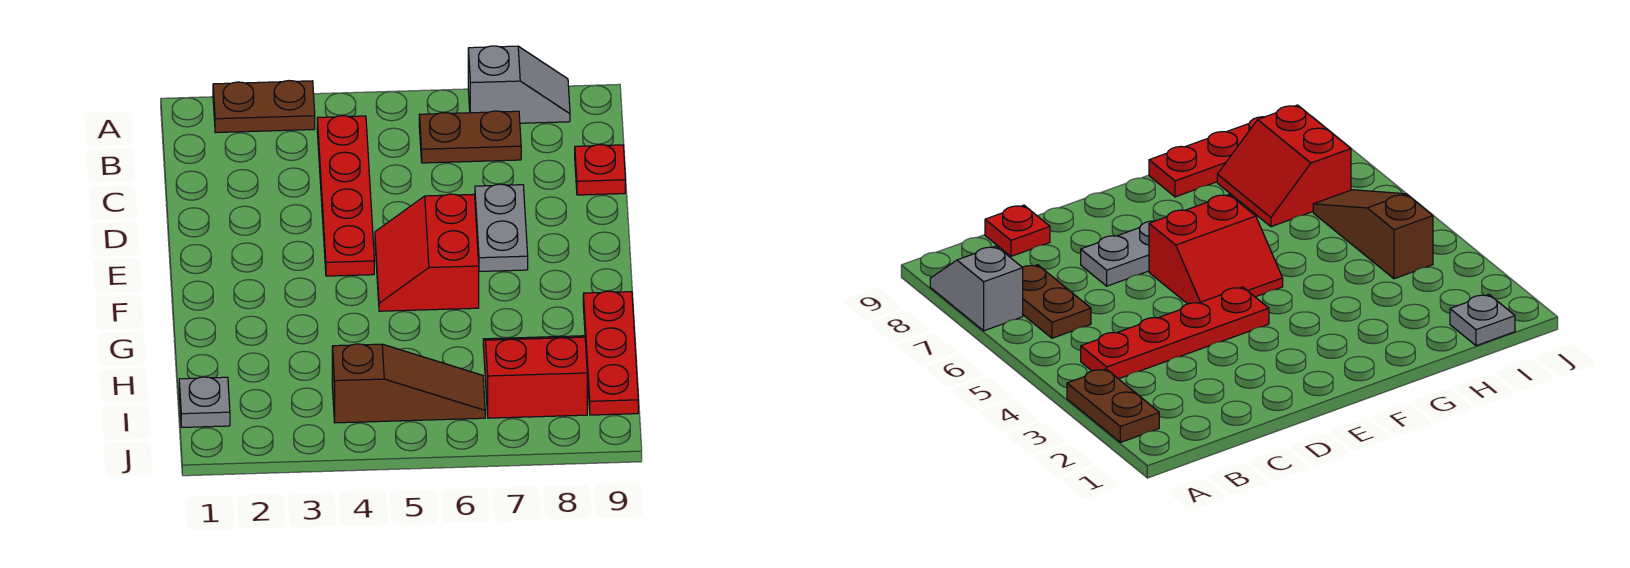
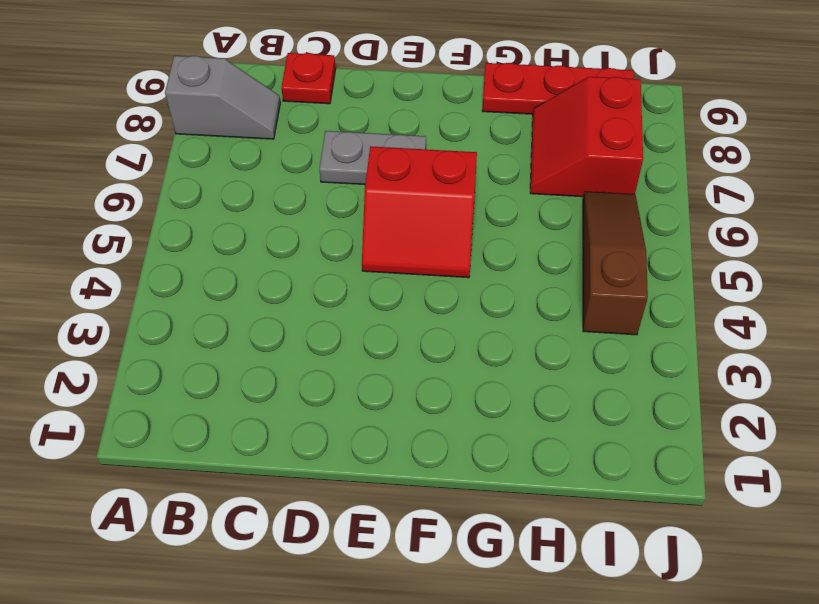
grey 1x2 slope [165,56,280,139] -> grey 1x2 slope turned to [468,46,570,123]
none -> brown 1x2 plate [213,81,315,133]
none -> red 1x4 plate [317,116,374,276]

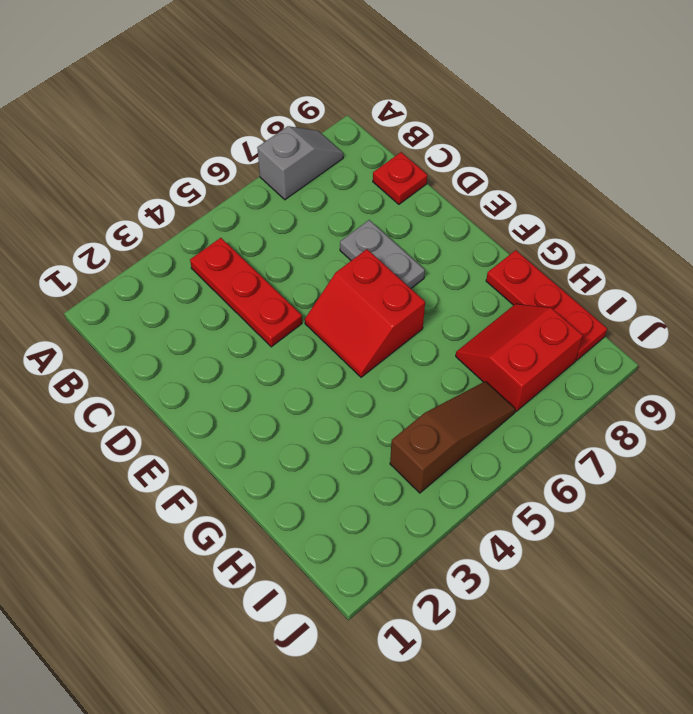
red 1x3 plate [190,238,302,347] -> red 1x4 plate [317,116,374,276]
none -> brown 1x2 plate [213,81,315,133]
none -> brown 1x2 plate [419,111,521,163]

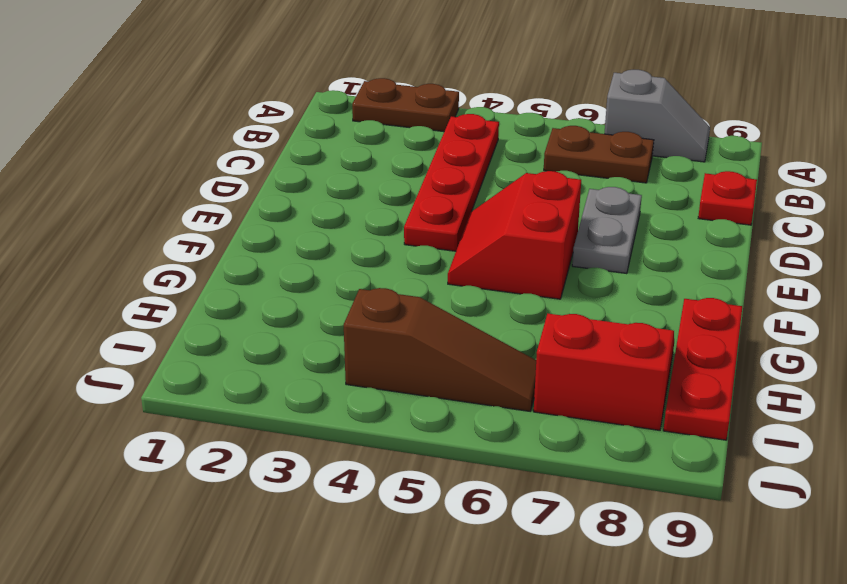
none -> grey 1x1 plate [179,377,230,427]

